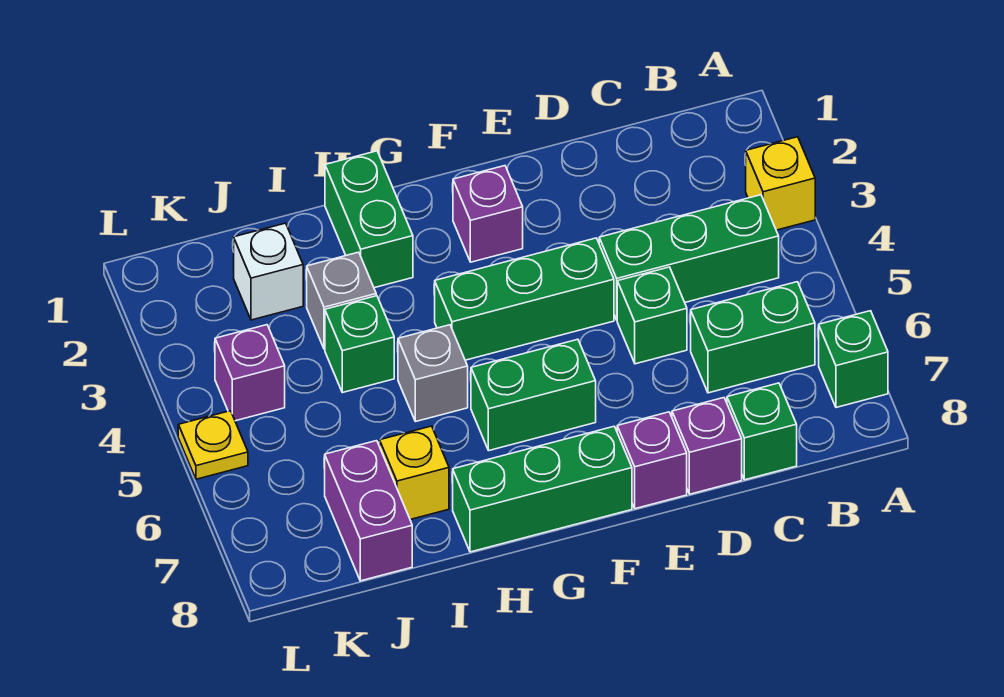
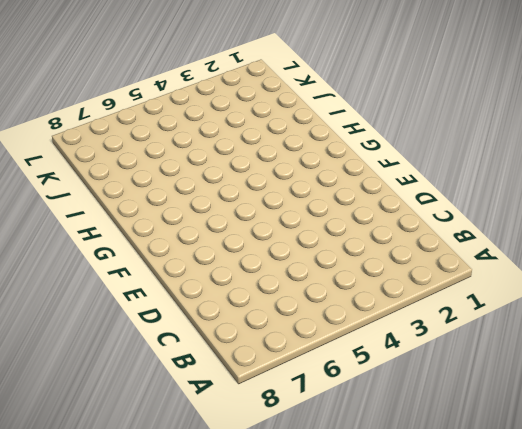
none -> yellow 1x1 brick [746,137,815,230]
none -> green 1x1 brick [819,311,888,407]
none -> green 1x3 brick [599,195,779,320]

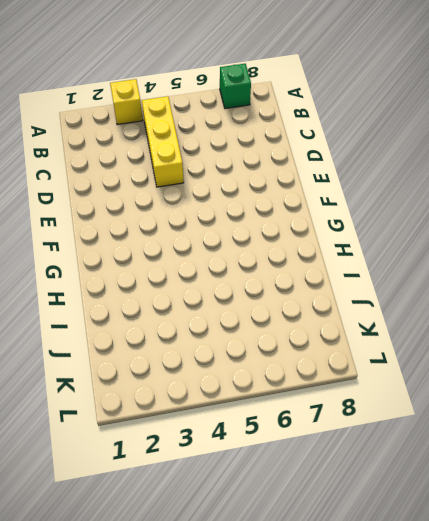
yellow 1x3 brick [142,96,184,187] -> green 1x3 brick [599,195,779,320]
none -> green 1x2 brick [691,282,815,393]
none -> green 1x1 brick [727,383,797,480]
none -> green 1x1 brick [617,267,687,364]

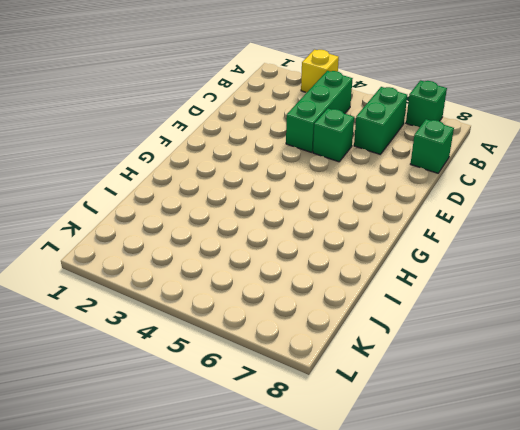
none -> purple 1x1 brick [672,398,742,494]
none -> green 1x3 brick [435,238,614,360]
none -> purple 1x1 brick [617,412,687,509]

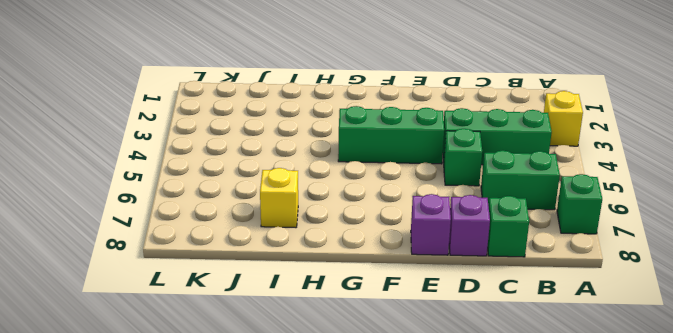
none -> purple 1x1 brick [453,166,523,262]
none -> green 1x2 brick [471,339,596,451]
none -> green 1x3 brick [453,426,632,552]

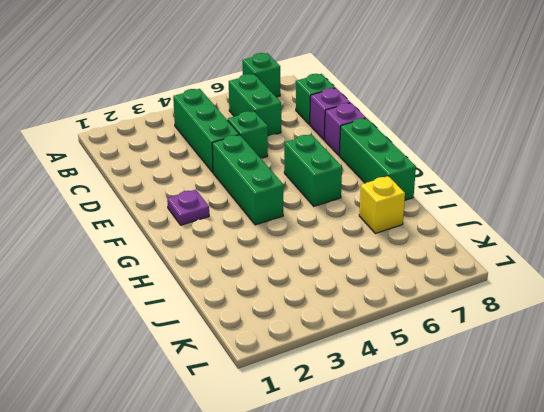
purple 1x1 plate [167,190,209,225] -> purple 1x1 brick [453,166,523,262]
none -> yellow 1x1 brick [746,137,815,230]
none -> green 1x2 brick [325,151,413,288]
none -> grey 1x1 brick [398,325,468,422]

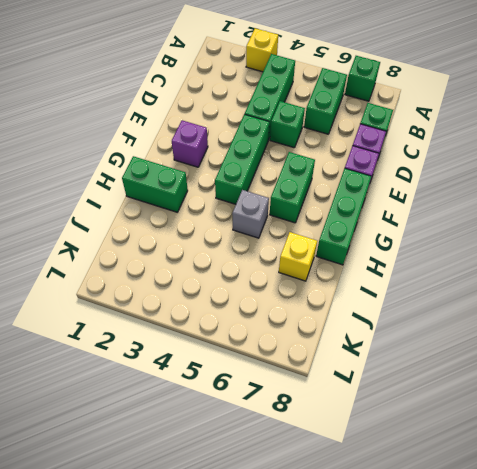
none -> grey 1x1 brick [307,252,376,349]
none -> green 1x1 brick [325,296,394,393]
none -> white 1x1 brick [234,223,303,320]

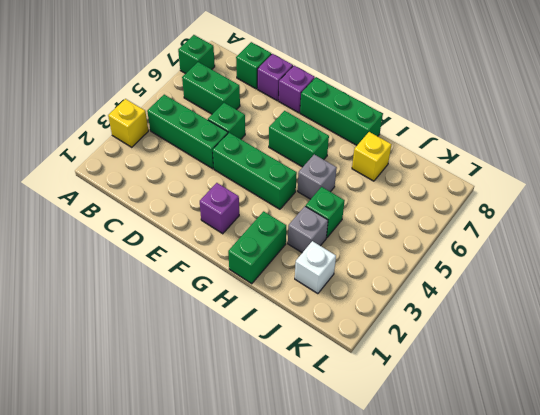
none -> purple 1x2 brick [325,441,412,581]
none -> purple 1x1 brick [215,325,285,421]
none -> yellow 1x1 plate [178,411,248,479]

